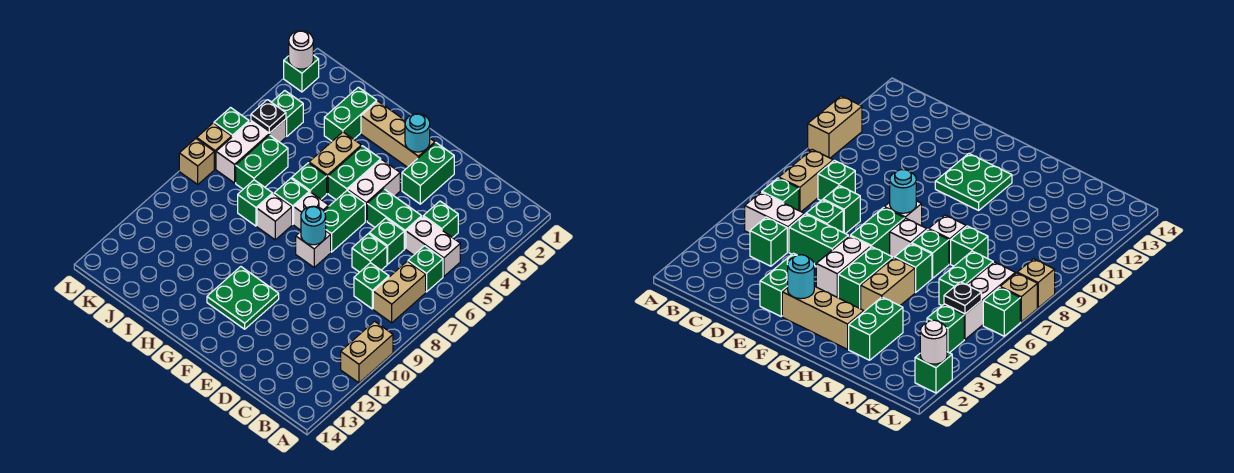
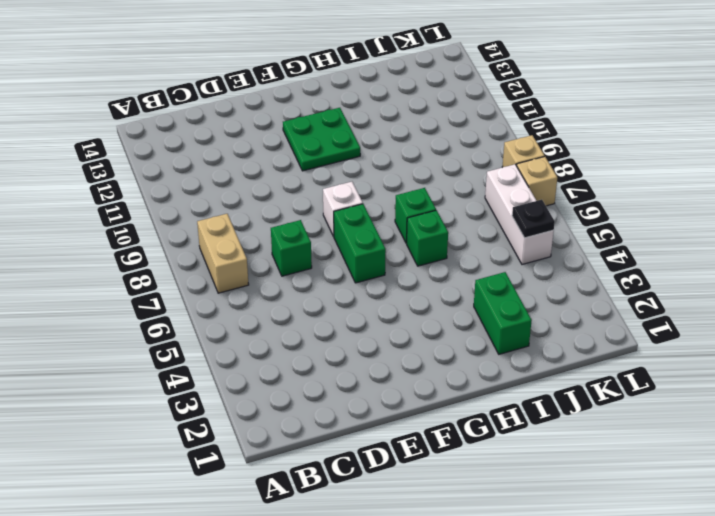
none -> tan 1x2 brick [341,321,393,383]
none -> white 1x2 brick [406,217,460,276]
none -> green 1x1 brick [408,246,443,292]
none -> green 1x1 brick [423,201,458,238]

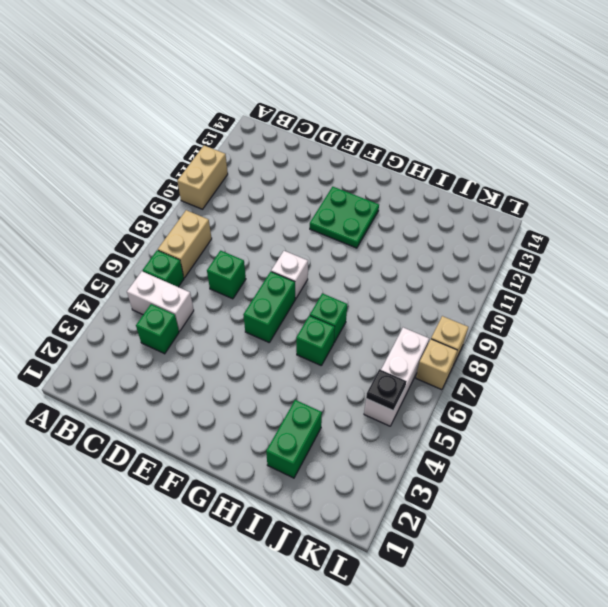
none -> green 1x1 brick [354,263,389,309]
none -> green 1x2 brick [367,189,422,249]
none -> green 1x1 brick [369,218,404,264]
none -> green 1x2 brick [402,143,454,204]

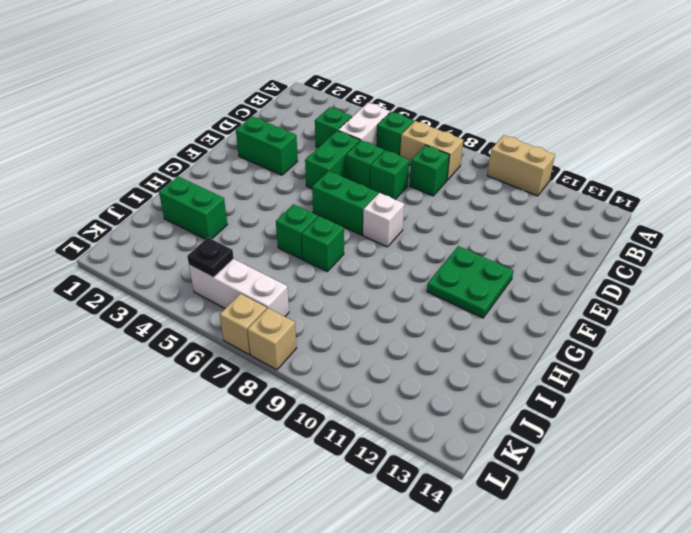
none -> tan 1x3 brick [361,101,435,167]
none -> white 1x2 brick [348,160,400,221]
none -> green 1x2 brick [328,146,381,200]
none -> white 1x1 brick [294,192,329,230]

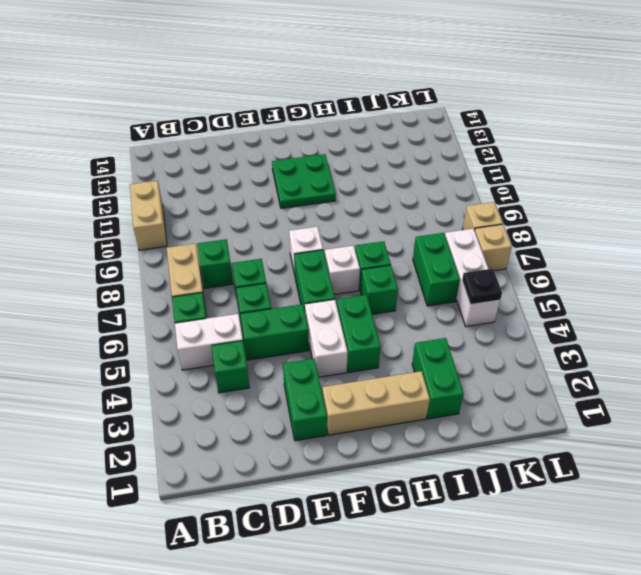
none -> tan 1x2 brick [309,132,361,194]
none -> white 1x1 brick [257,194,292,240]
none -> green 1x1 brick [238,180,273,226]
none -> green 1x1 brick [272,91,303,137]

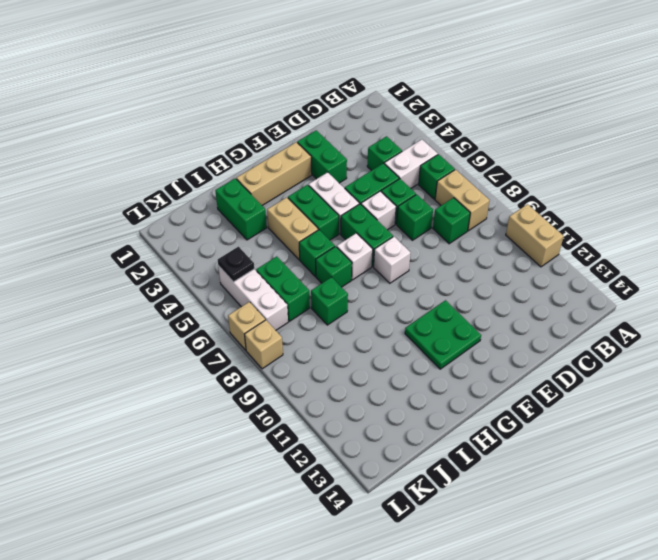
white 1x1 brick [361,191,396,230] -> white 1x1 brick moved to [257,194,292,240]
none -> green 1x1 brick [272,91,303,137]
none -> green 1x1 brick [284,55,319,92]
none -> green 1x1 brick [214,108,249,137]
none -> cyan 1x1 round brick [405,114,430,152]

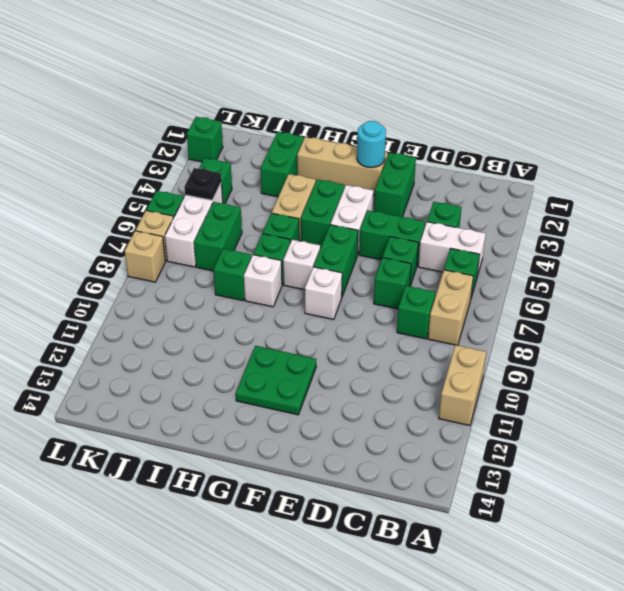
none -> cyan 1x1 round brick [301,206,326,245]
none -> white 1x1 round brick [289,31,313,69]

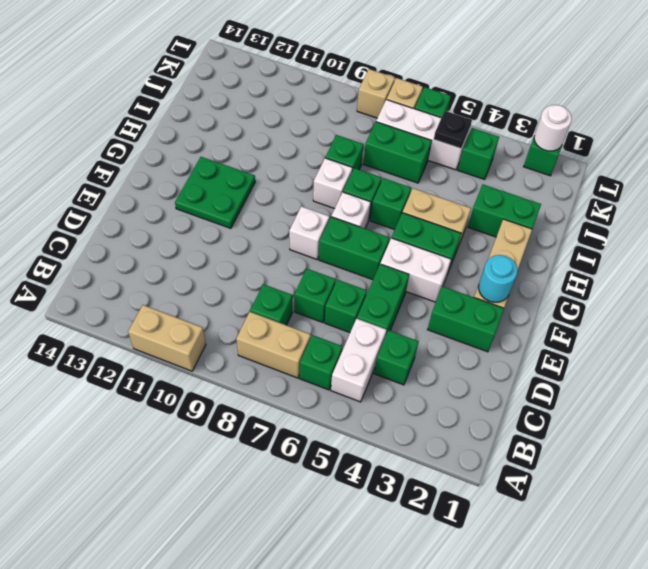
none -> cyan 1x1 round brick [301,206,326,245]

